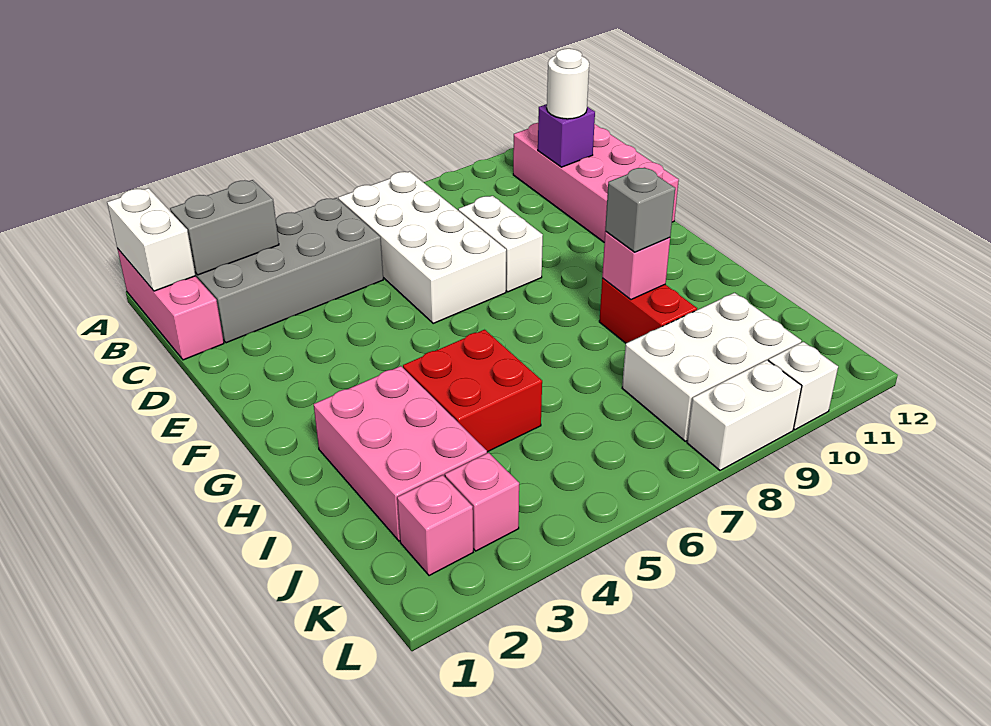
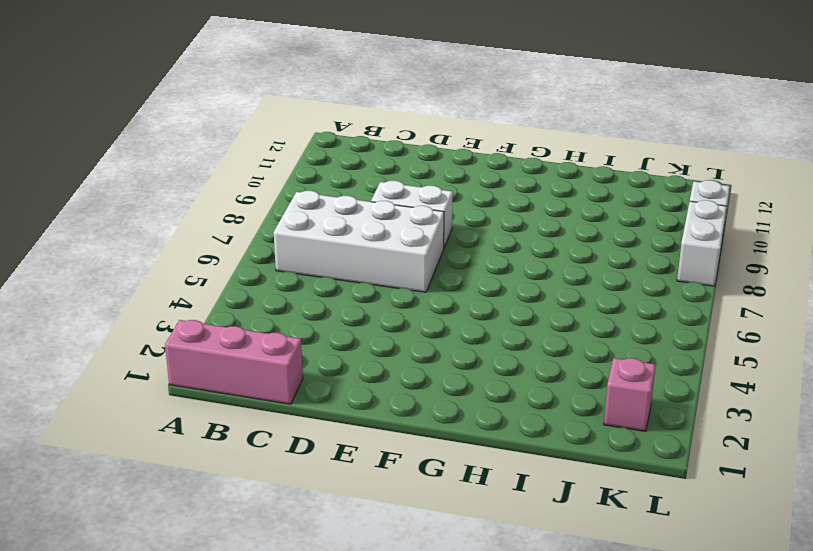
none -> grey 2x4 brick [195,198,383,343]
none -> pink 2x4 brick [513,123,679,242]
none -> pink 2x3 brick [314,366,487,541]

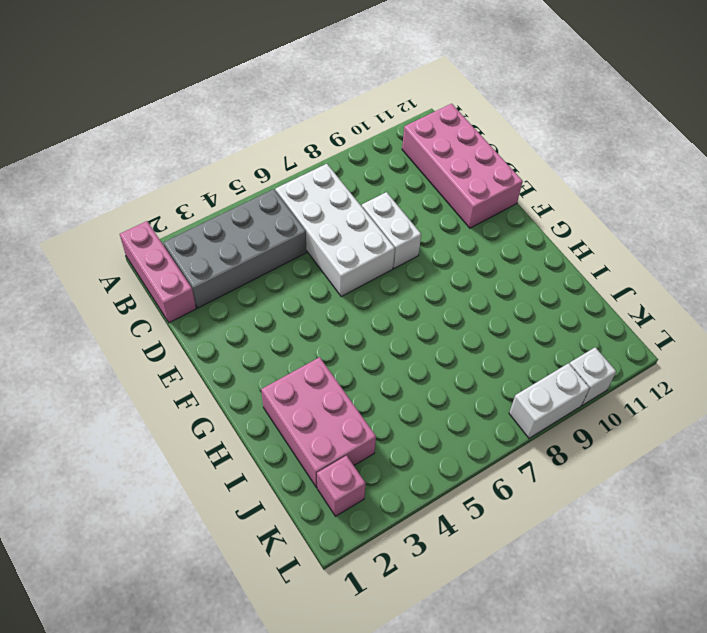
none -> red 2x2 brick [403,330,542,452]
none -> red 1x2 brick [599,278,697,343]
none -> white 2x3 brick [622,293,801,441]

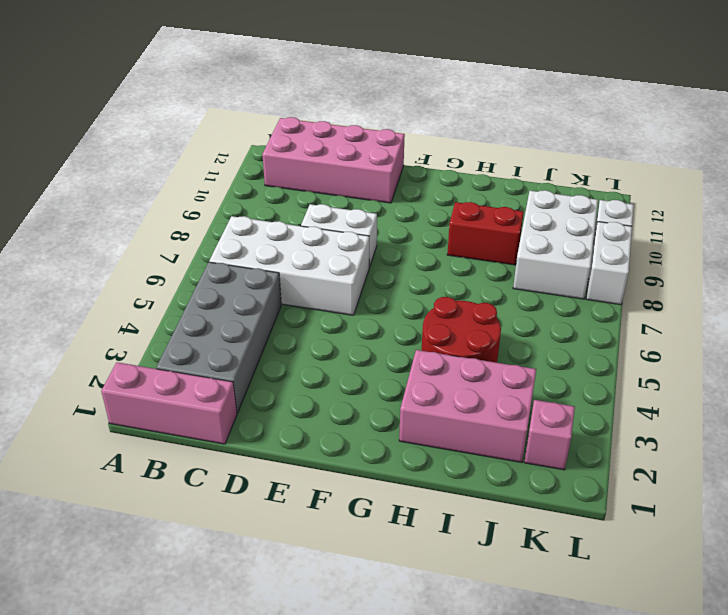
red 2x2 round brick [422,297,501,363] -> red 2x2 brick [403,330,542,452]
none -> pink 1x1 brick [445,453,519,551]
none -> white 1x2 brick [107,188,196,291]
none -> grey 1x2 brick [170,180,279,275]

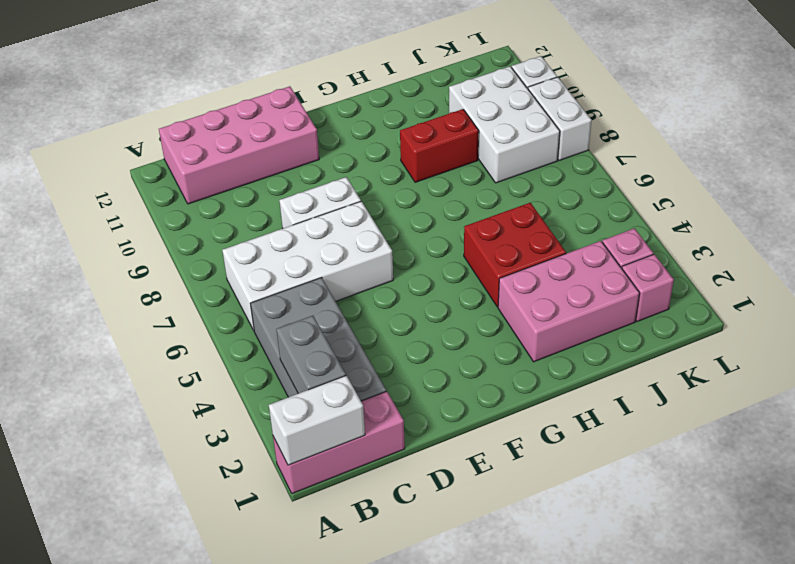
none -> purple 1x1 brick [538,104,595,167]
none -> pink 1x1 brick [602,231,670,300]
none -> white 1x1 round brick [547,49,589,119]

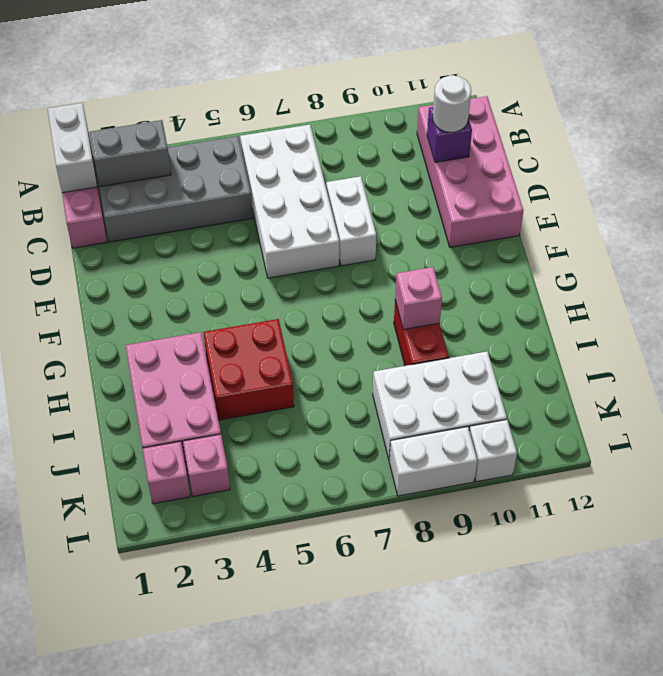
none -> grey 1x1 brick [605,168,675,252]

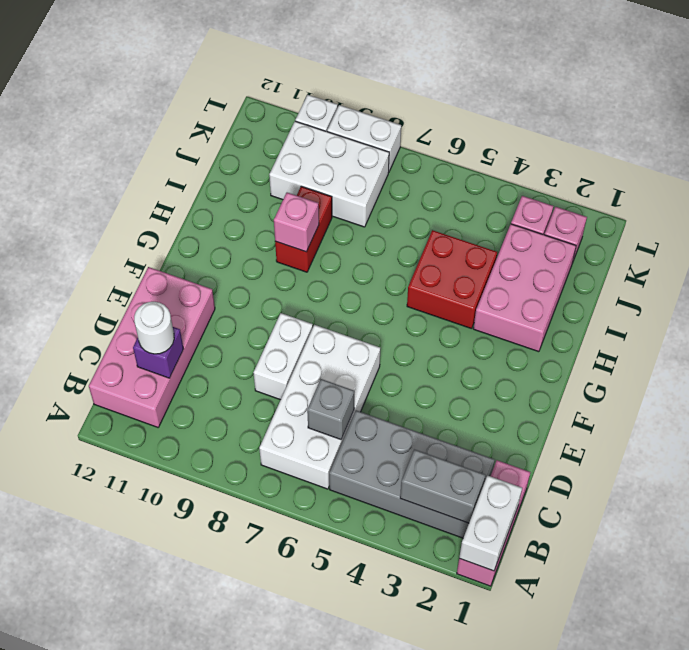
grey 1x1 brick [307,379,354,439] -> grey 1x1 brick moved to [605,168,675,252]

